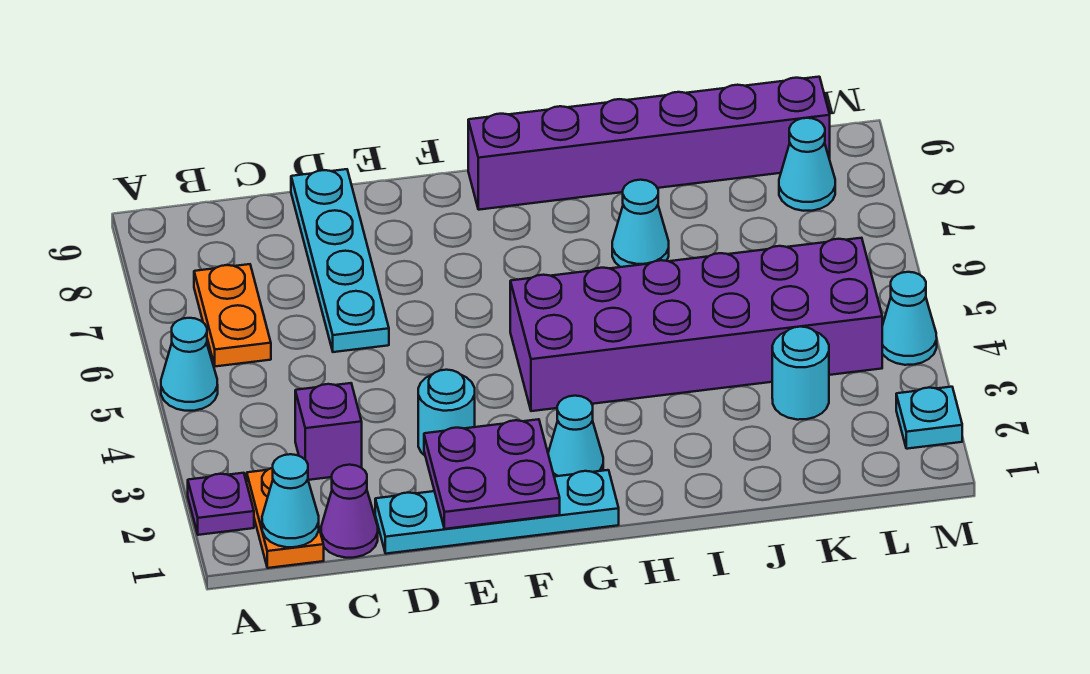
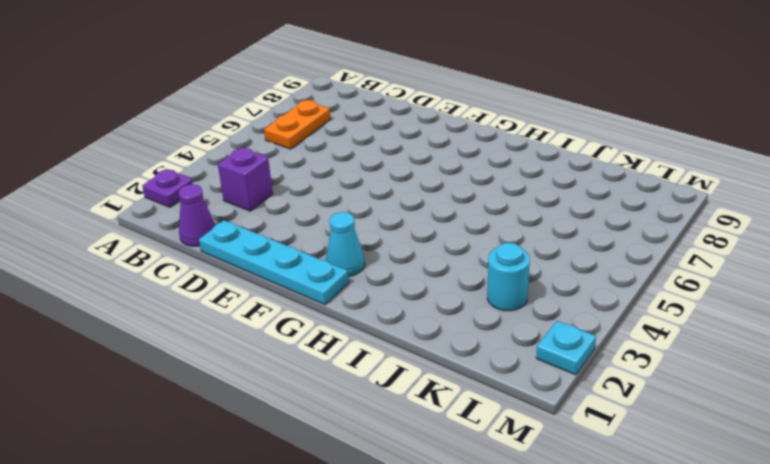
none -> cyan 1x1 cone [161,318,218,411]
none -> orange 1x2 plate [247,468,324,568]
none -> cyan 1x4 plate [291,169,389,352]

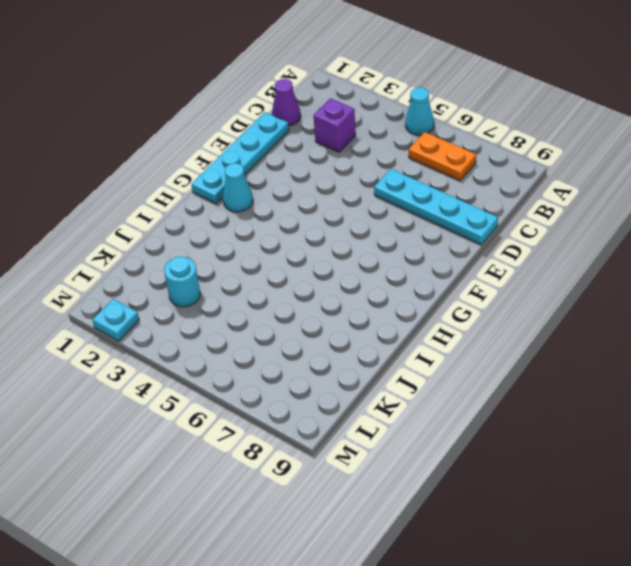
none -> purple 1x1 plate [188,473,254,535]
none -> orange 1x2 plate [247,468,324,568]
none -> cyan 1x1 round brick [418,370,475,455]

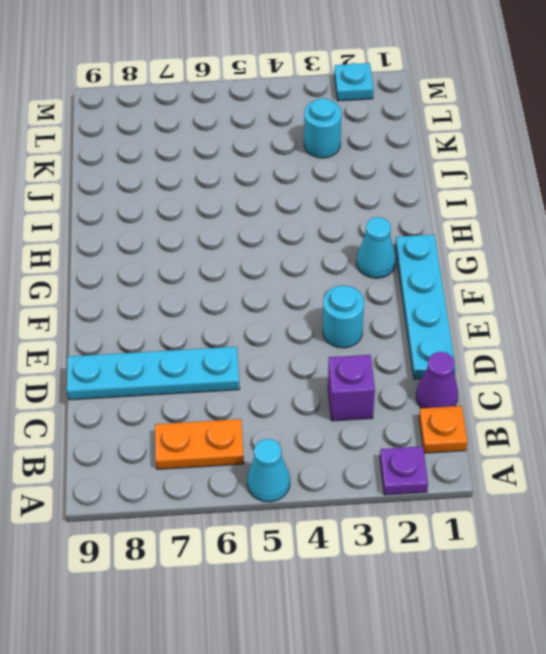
orange 1x1 plate [419,406,467,453] -> orange 1x2 plate [247,468,324,568]
none -> purple 2x6 brick [510,238,882,411]
none -> purple 1x6 brick [468,77,830,210]
none -> cyan 1x1 cone [612,180,669,267]

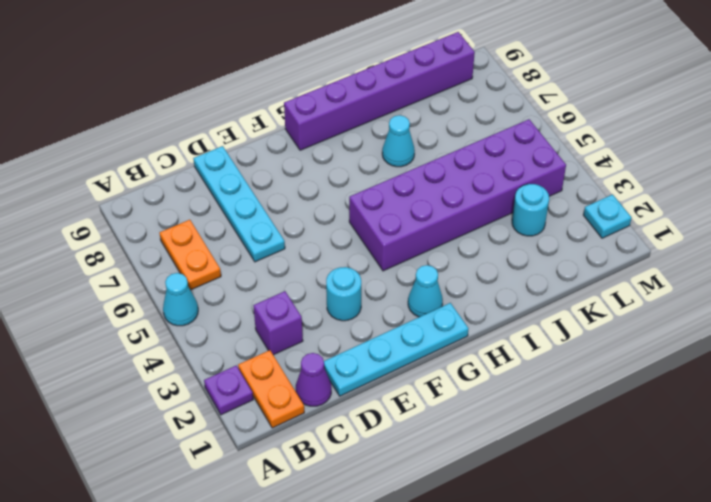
none -> cyan 1x1 cone [779,118,835,211]
none -> cyan 1x1 cone [882,272,937,365]
none -> cyan 1x1 cone [262,454,319,547]

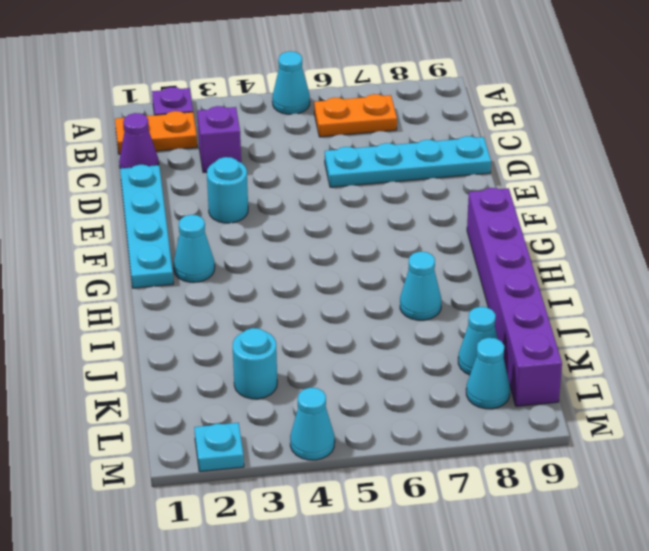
cyan 1x1 cone [458,307,498,375] -> cyan 1x1 cone moved to [262,454,319,547]
none -> purple 2x6 brick [510,238,882,411]
none -> purple 2x2 plate [424,419,560,529]

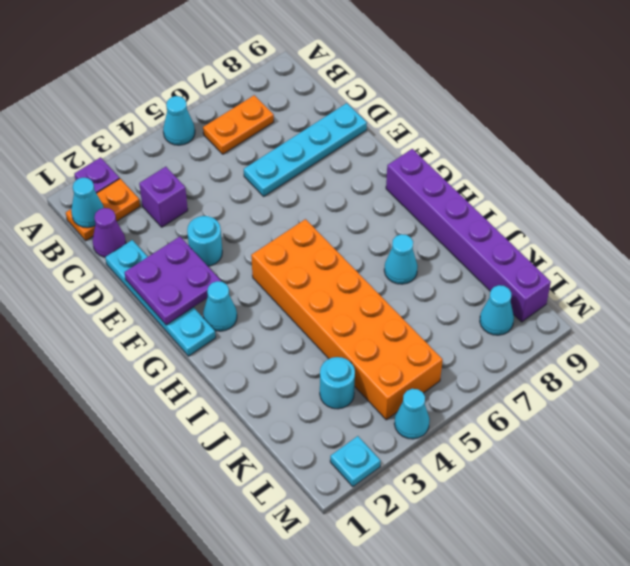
orange 2x6 brick [251,219,443,420] -> purple 2x6 brick [510,238,882,411]

